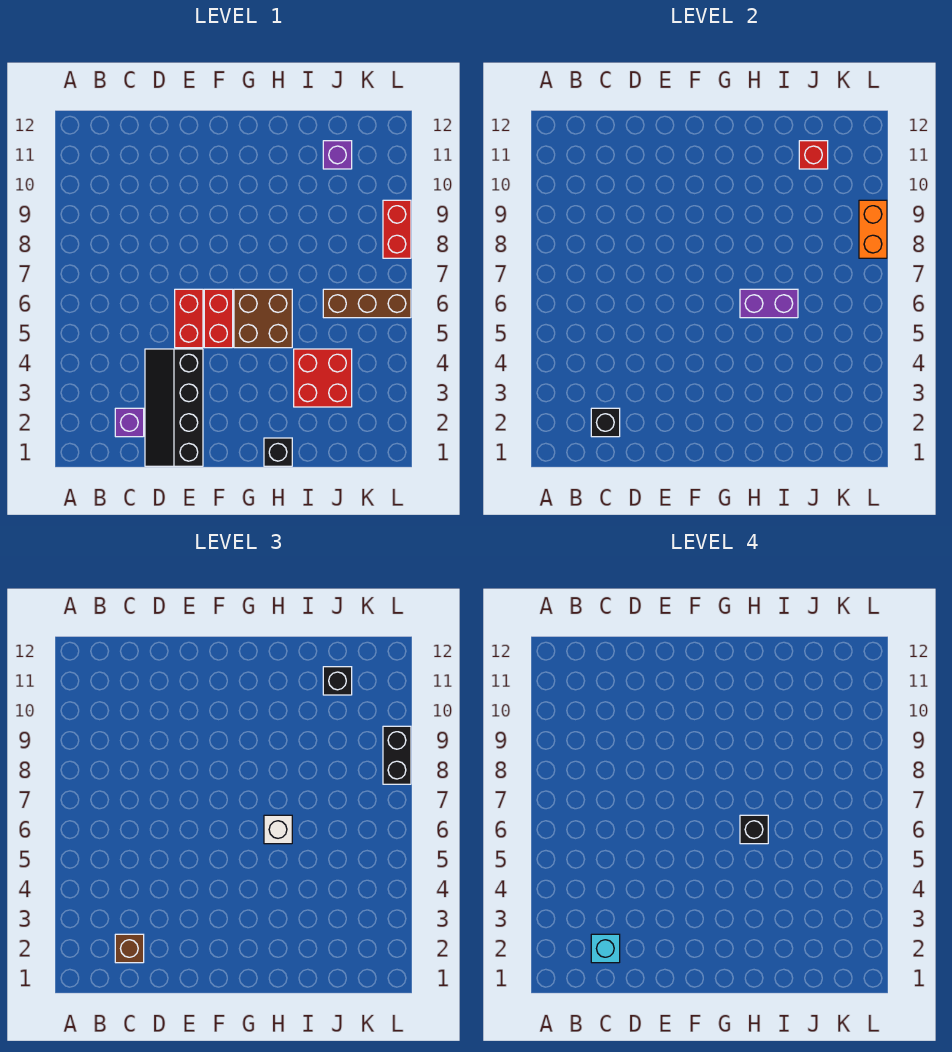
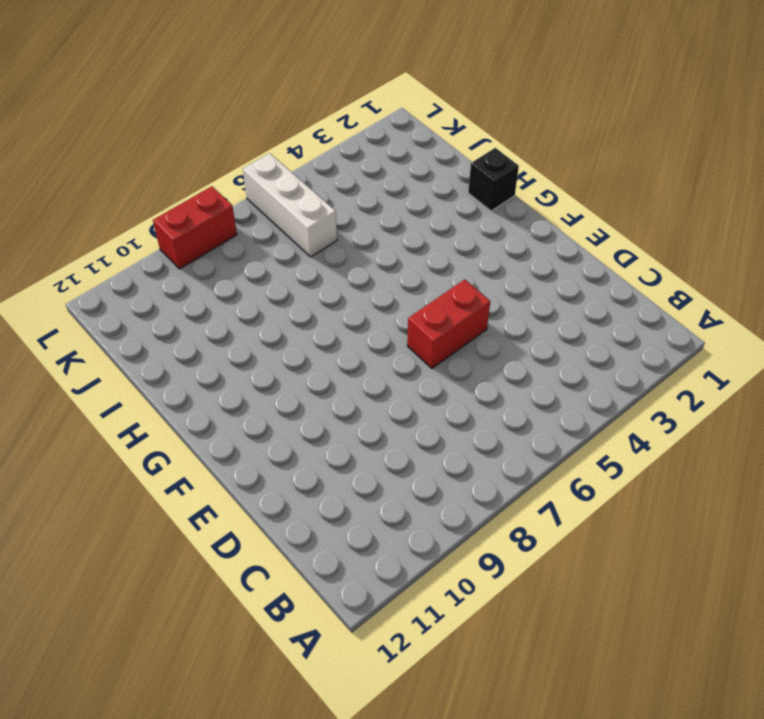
white 1x3 brick [243,153,337,257] -> brown 1x3 brick [323,289,411,318]
none -> purple 1x1 brick [115,408,144,437]
none -> black 2x4 slope [145,349,203,466]
none -> red 1x2 brick [204,289,233,348]

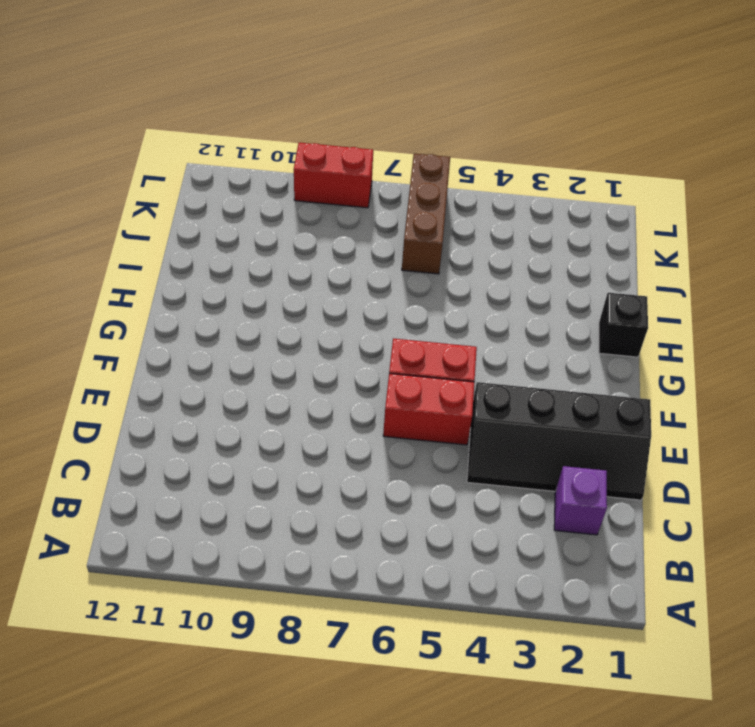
none -> brown 2x2 brick [234,289,292,348]
none -> red 2x2 brick [294,349,352,407]
none -> purple 1x1 brick [323,141,352,169]

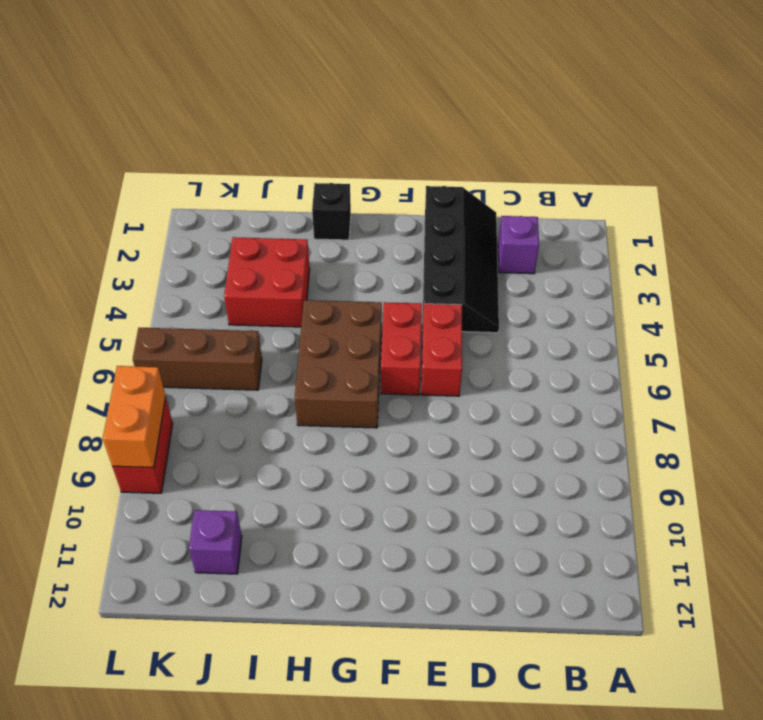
brown 2x3 brick [295,300,382,428] -> brown 2x2 brick [234,289,292,348]
none -> black 1x1 brick [591,408,620,437]
none -> purple 1x2 brick [740,289,798,318]
none -> red 1x1 brick [799,141,828,169]

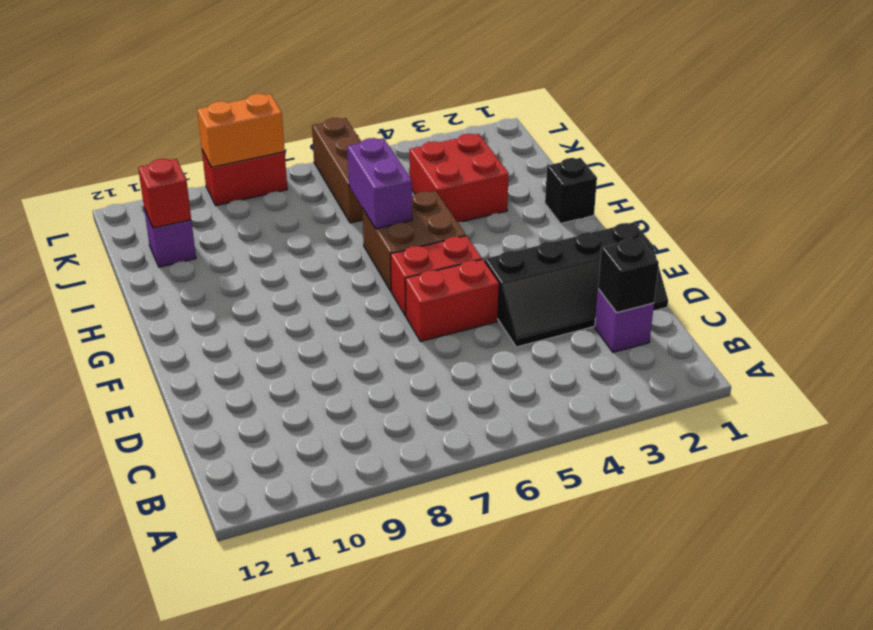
none -> brown 1x1 brick [115,934,144,963]
none -> white 1x1 brick [264,815,292,844]
none -> black 1x1 brick [323,667,352,695]

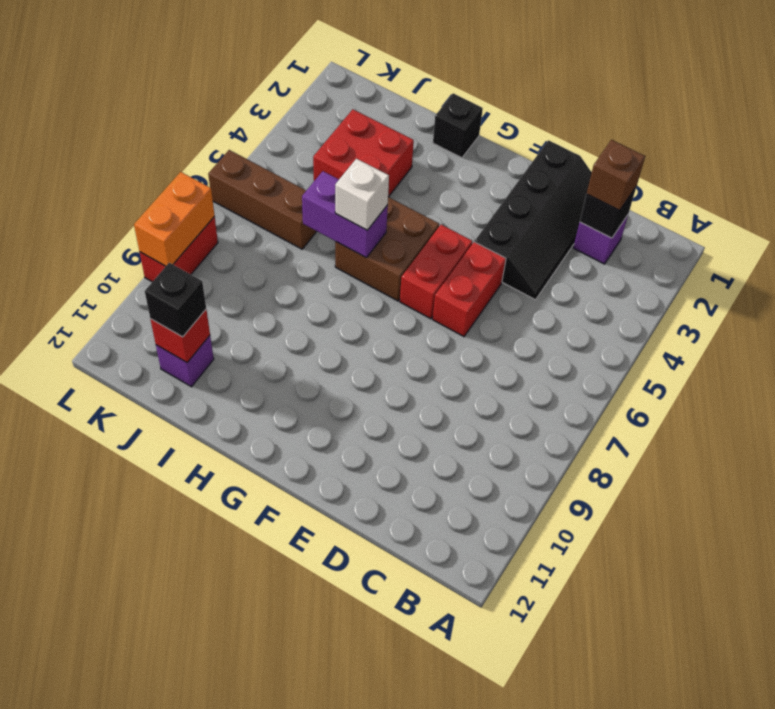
none -> black 1x2 brick [383,726,411,784]
none -> cyan 1x1 brick [591,934,620,963]
none -> black 1x1 brick [740,815,768,844]

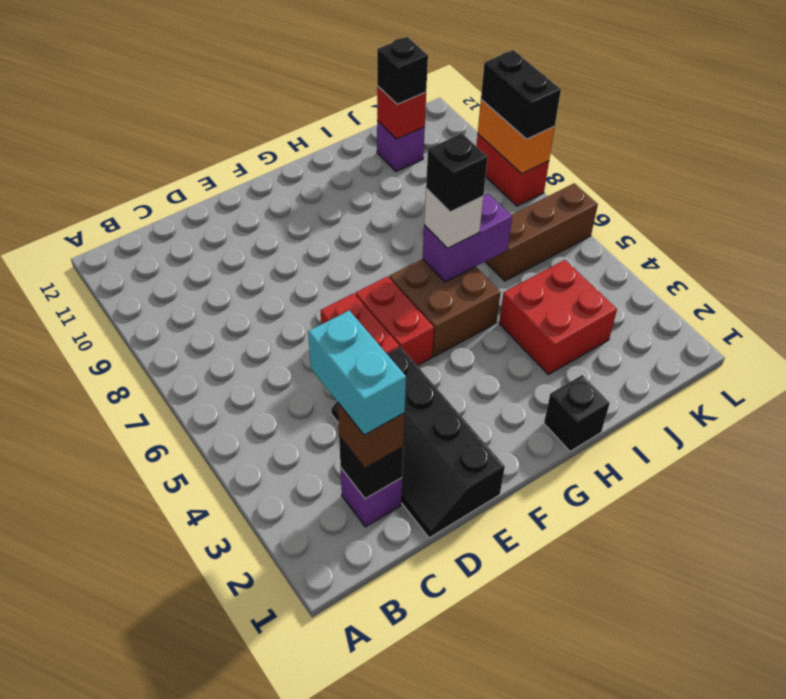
cyan 1x2 brick [308,311,406,435] -> cyan 1x1 brick [591,934,620,963]

